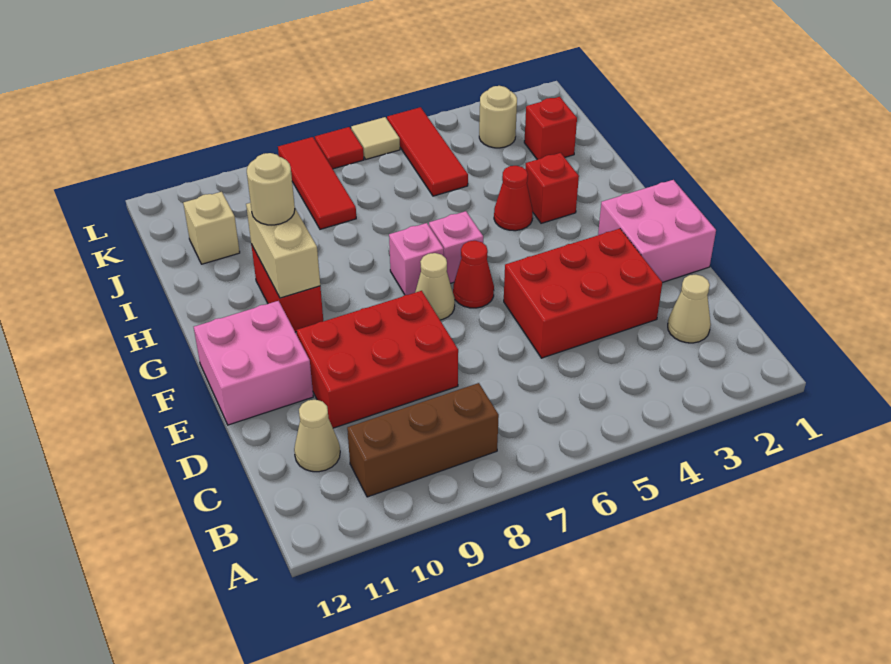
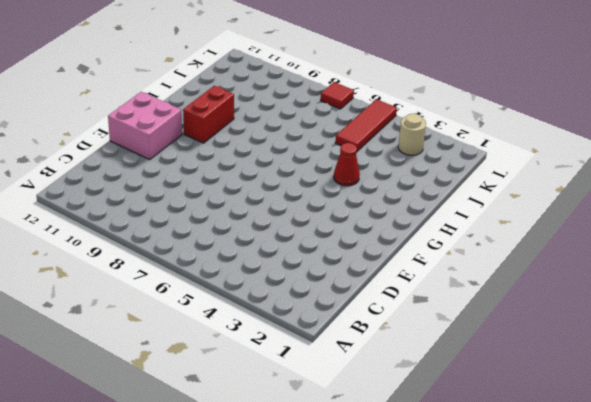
none -> brown 1x3 brick [347,383,499,497]
none -> tan 1x1 cone [668,274,711,343]
none -> tan 1x1 cone [294,400,340,472]

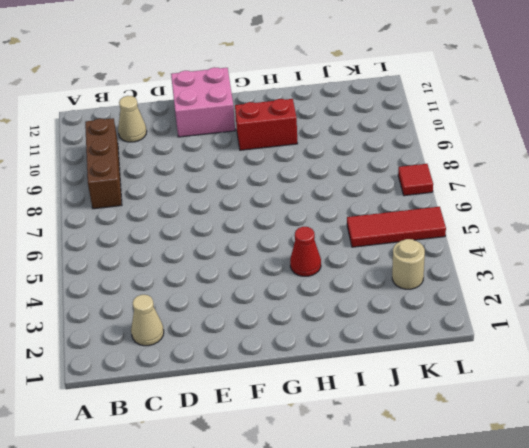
none -> red 2x3 brick [504,229,662,358]
none -> red 2x3 brick [296,291,458,428]
none -> pink 2x2 brick [598,180,716,283]

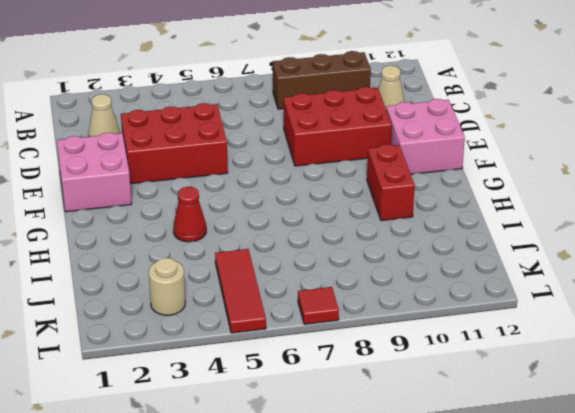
none -> red 1x1 cone [453,241,494,308]
none -> tan 1x1 cone [415,253,455,320]
none -> pink 1x1 brick [429,211,483,283]

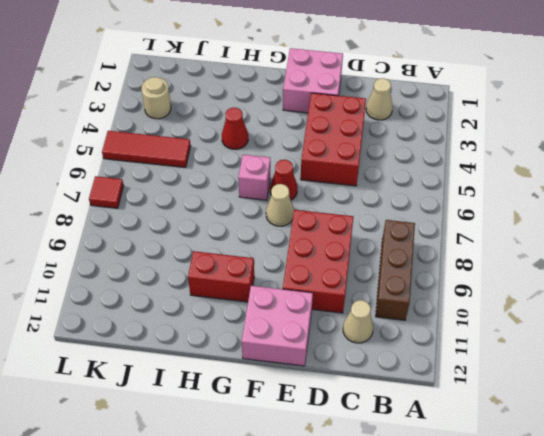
none -> pink 1x1 brick [389,223,444,295]
none -> red 1x1 brick [525,153,579,223]
none -> red 1x1 brick [524,97,577,160]

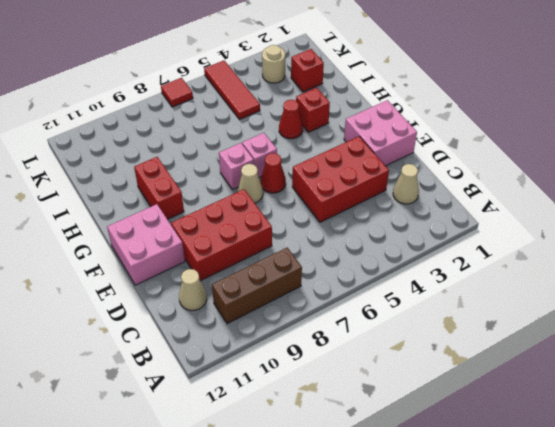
none -> red 1x3 tile [278,137,356,229]
none -> tan 1x1 brick [183,192,240,264]
none -> tan 1x1 tile [351,117,400,159]

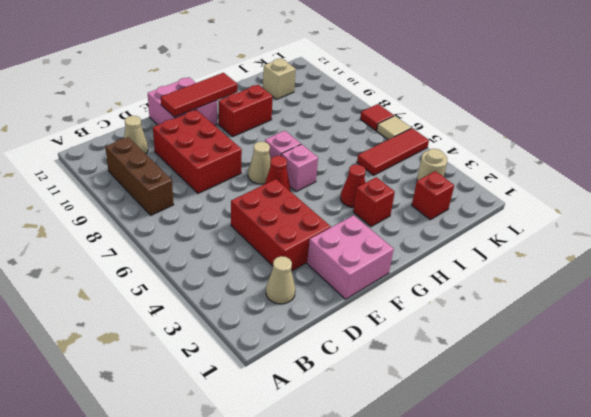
red 1x3 tile [161,73,238,117] -> red 1x3 tile moved to [278,137,356,229]
none -> tan 1x2 brick [246,203,320,298]
none -> tan 1x1 round brick [247,153,295,225]

